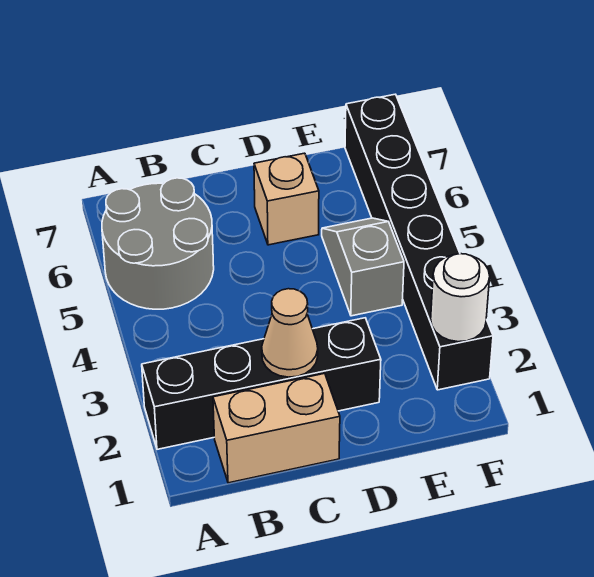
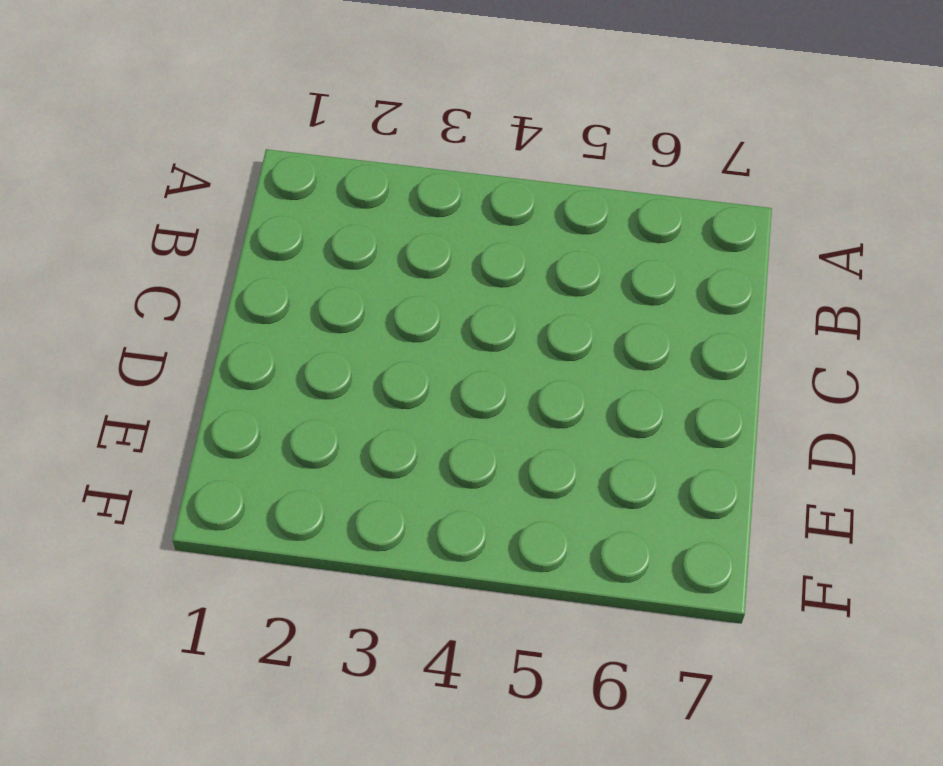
none -> black 1x4 brick [142,318,381,449]
none -> grey 2x2 round brick [102,178,214,309]

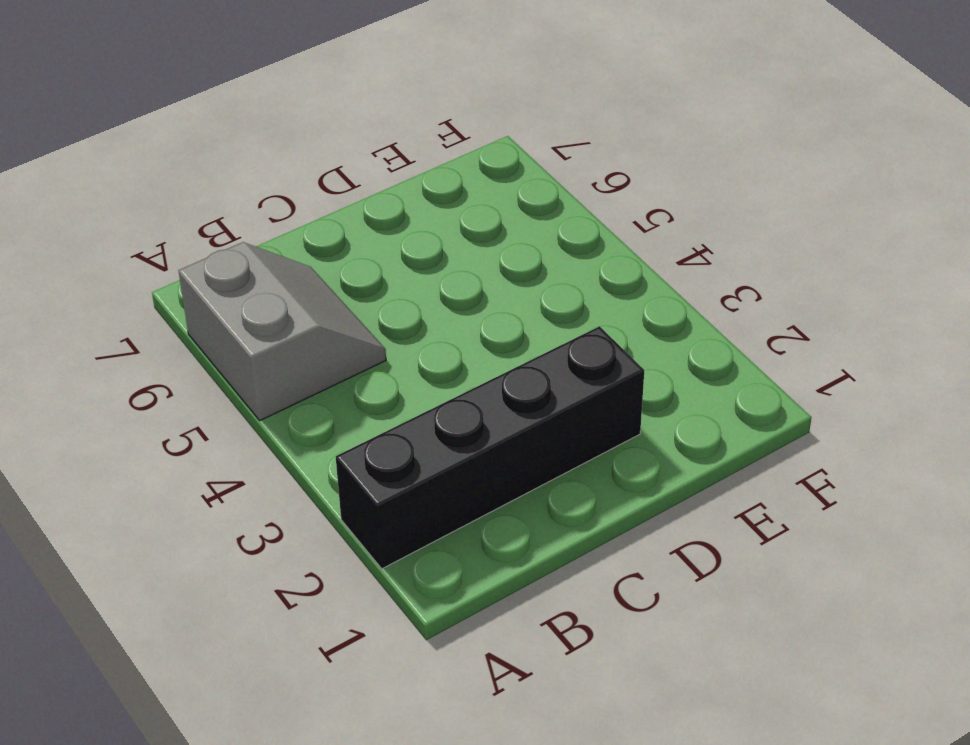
grey 2x2 slope [179,242,386,420] -> grey 2x2 round brick [102,178,214,309]
none -> tan 1x2 brick [213,373,340,483]
none -> tan 1x1 brick [254,153,319,245]

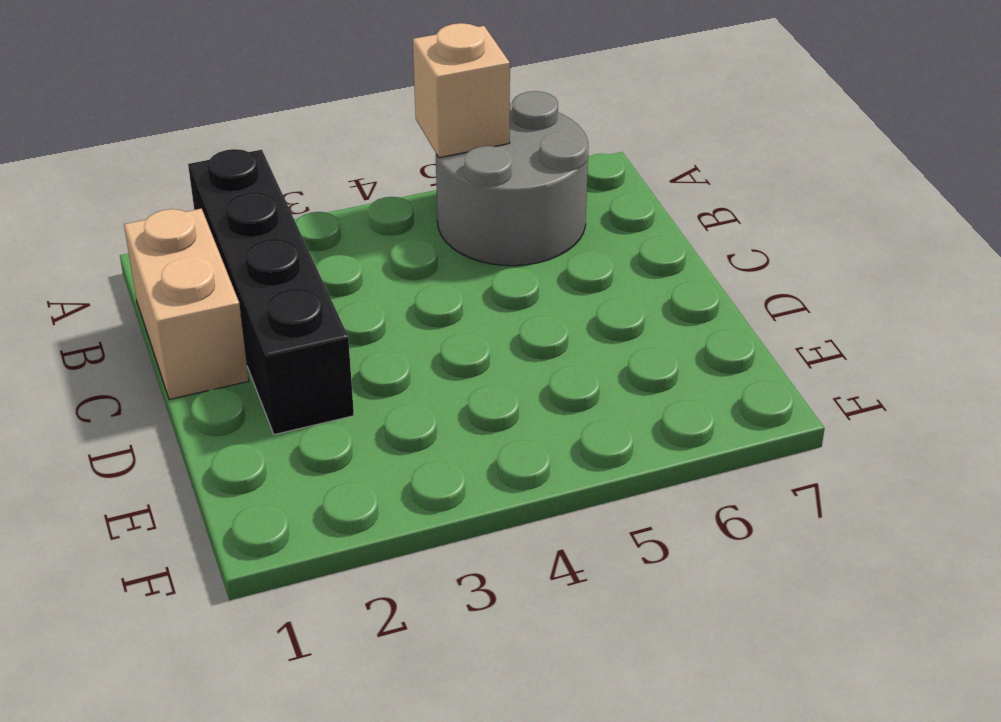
tan 1x1 brick [413,23,510,158] -> tan 1x1 brick moved to [254,153,319,245]
none -> grey 1x2 slope [322,218,404,316]
none -> black 1x6 brick [345,94,493,390]

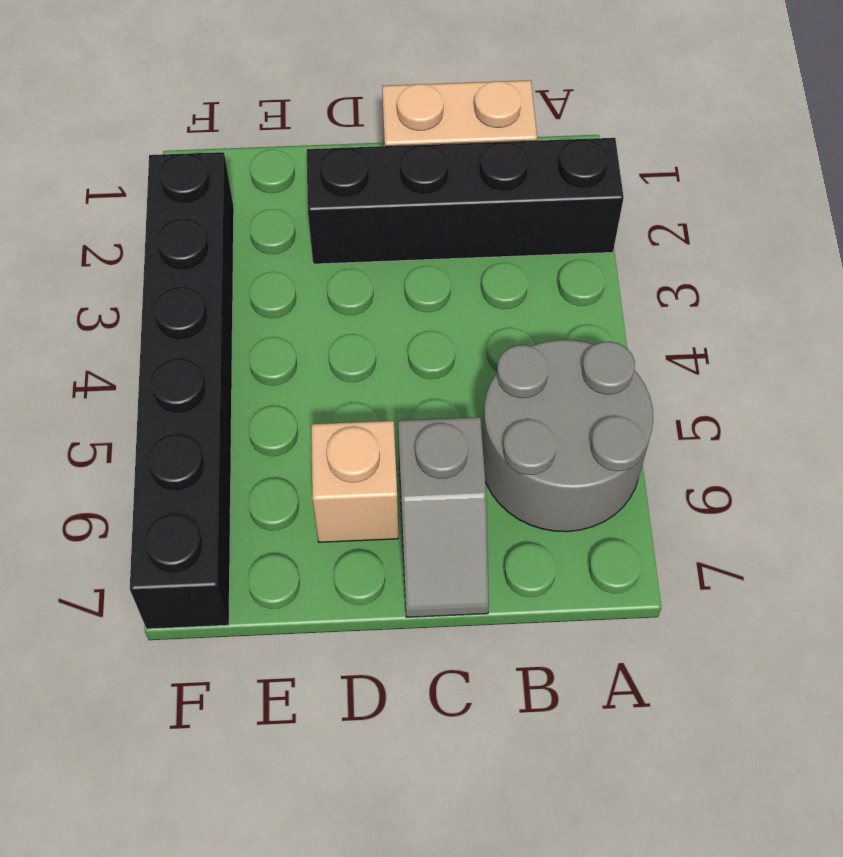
grey 1x2 slope [398,417,489,617] -> grey 1x2 slope moved to [322,218,404,316]
none -> tan 1x1 cone [262,289,318,377]
none -> white 1x1 round brick [431,254,490,342]

